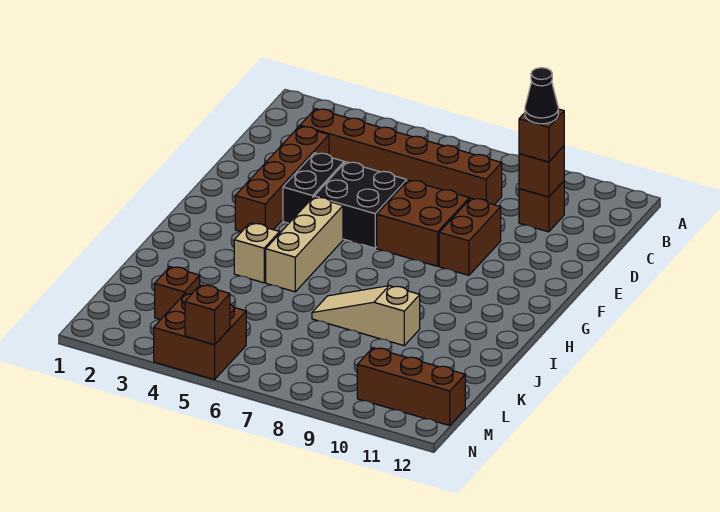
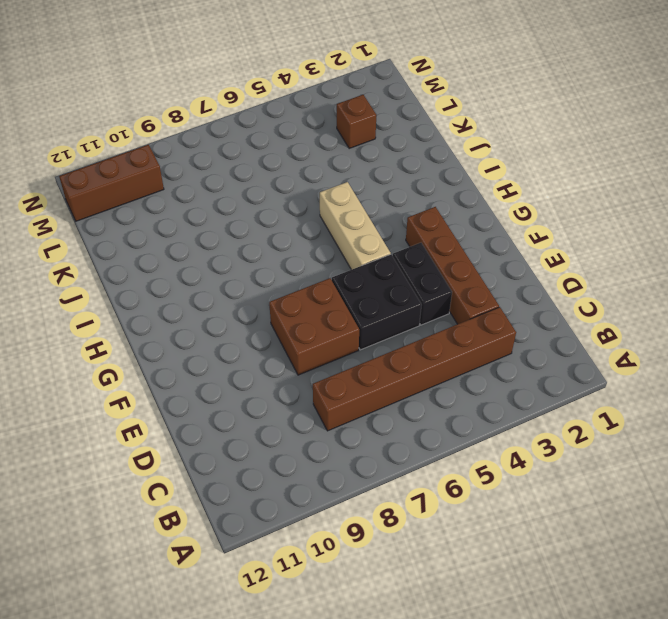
none -> brown 1x1 brick [519,181,564,232]
none -> brown 1x2 brick [439,198,501,275]
none -> tan 1x1 brick [234,223,280,283]

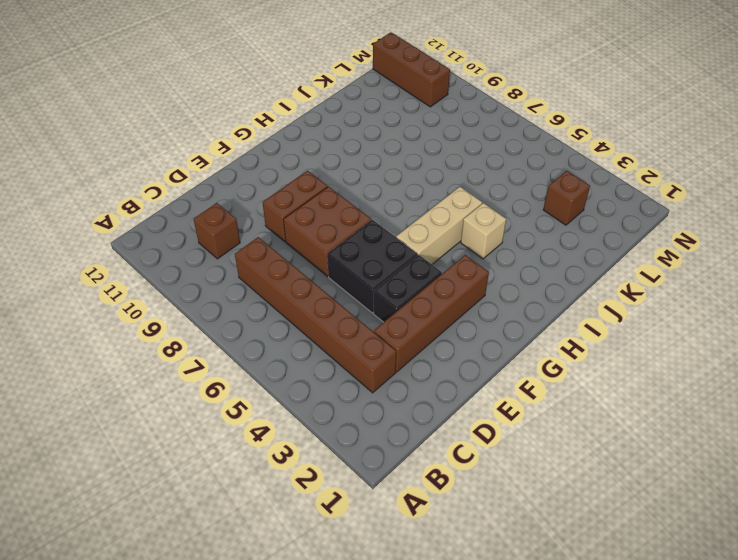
none -> tan 1x3 slope [312,286,420,346]
none -> brown 2x2 brick [154,293,246,380]
none -> brown 1x1 brick [519,146,564,197]

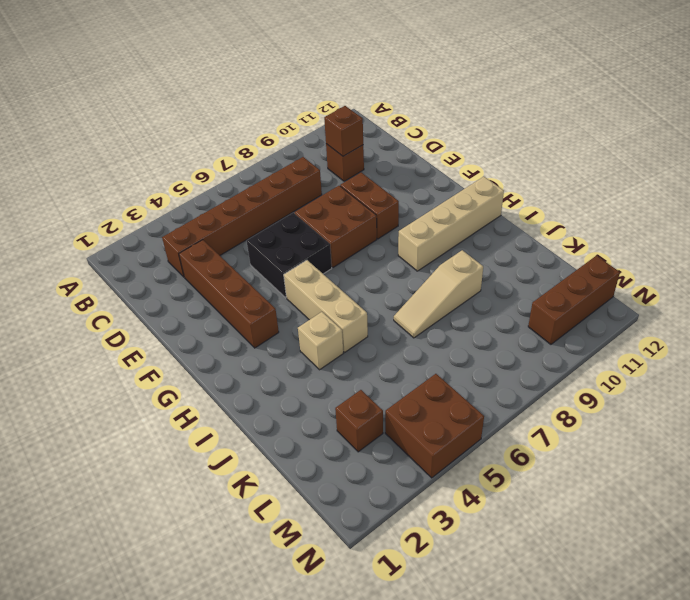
tan 1x4 brick [398,177,504,271] -> none
none -> black 1x2 brick [283,153,344,223]
none -> brown 1x1 brick [185,285,230,345]
none -> brown 1x1 brick [519,109,564,162]

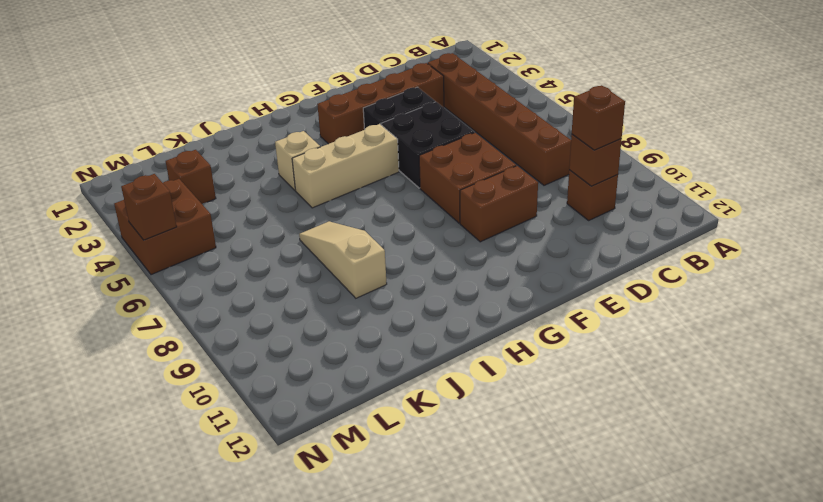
none -> brown 1x3 brick [357,348,465,425]
none -> black 1x1 cone [525,68,558,124]

